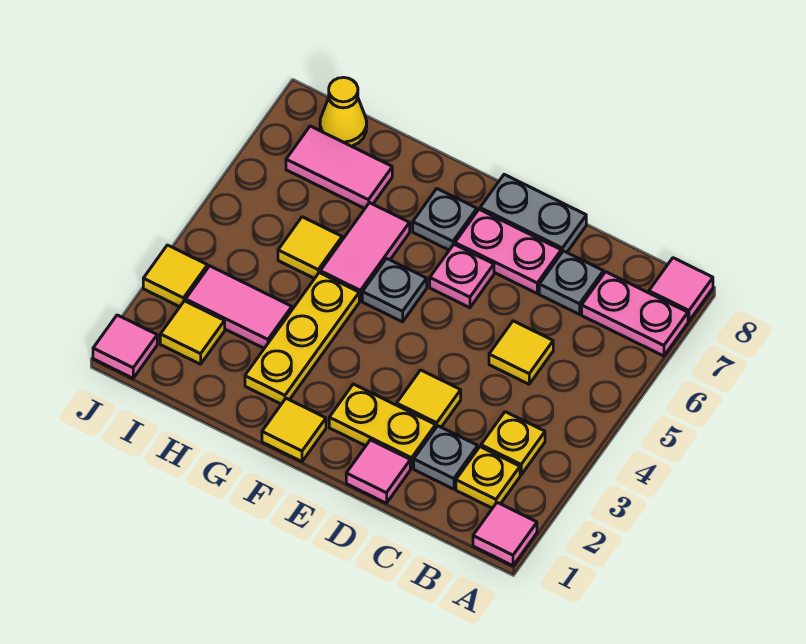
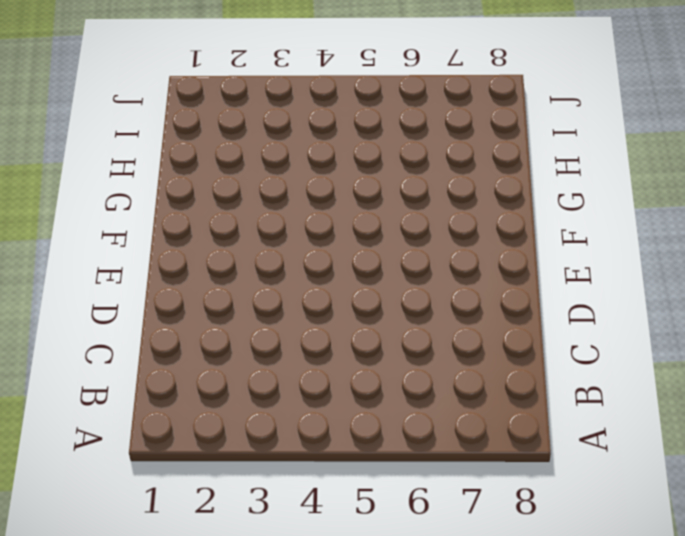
none -> pink 1x1 tile [473,503,537,566]
none -> pink 1x2 plate [582,272,688,356]
none -> pink 1x1 tile [649,258,713,321]

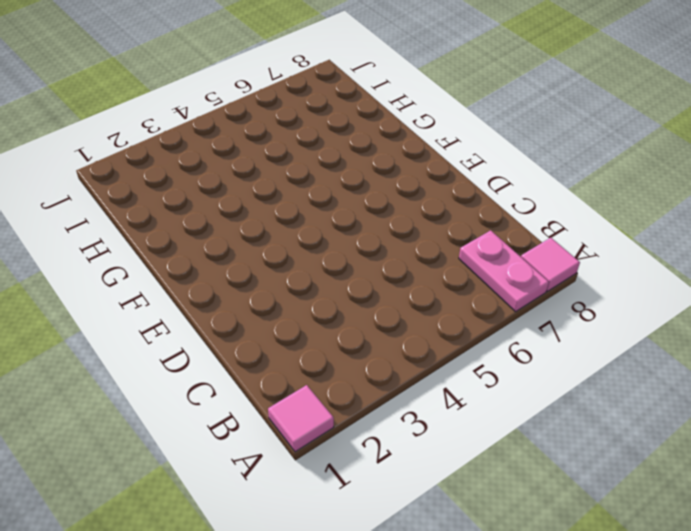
none -> yellow 1x1 plate [456,447,520,508]
none -> yellow 1x1 plate [481,412,545,475]
none -> grey 1x1 plate [414,426,478,489]

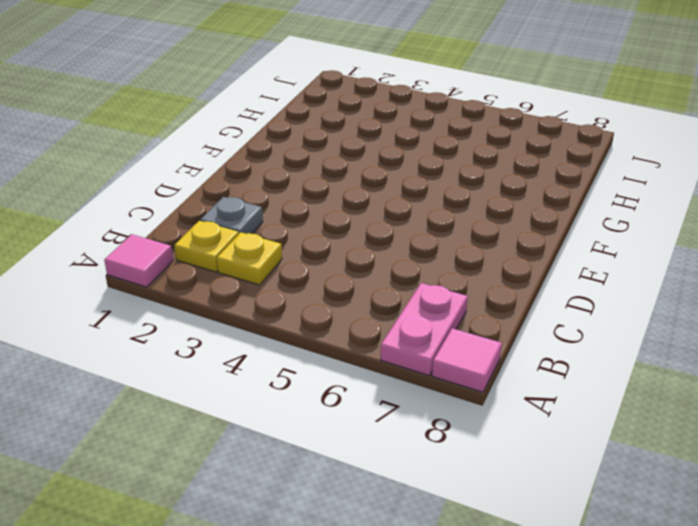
none -> yellow 1x1 tile [489,321,553,384]
none -> grey 1x1 plate [539,251,603,314]
none -> pink 1x1 tile [346,440,410,503]

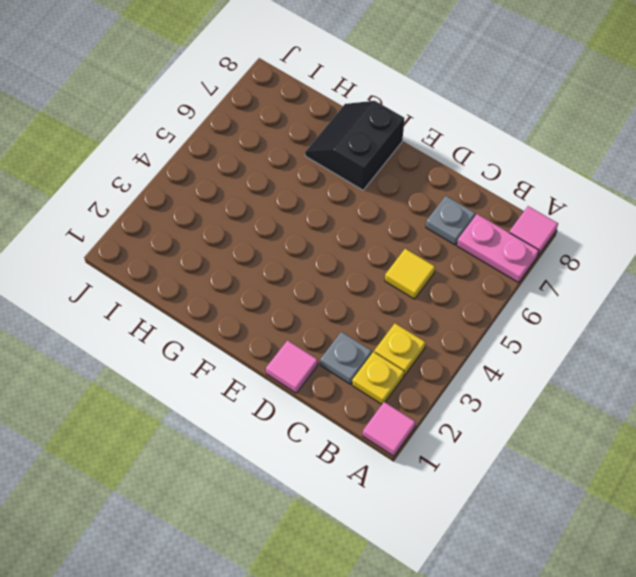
black 2x2 slope [305,101,404,190] -> grey 1x1 plate [413,189,477,250]
none -> yellow 1x2 plate [329,384,436,468]
none -> yellow 1x1 tile [397,370,461,427]
none -> pink 1x2 plate [455,209,561,293]

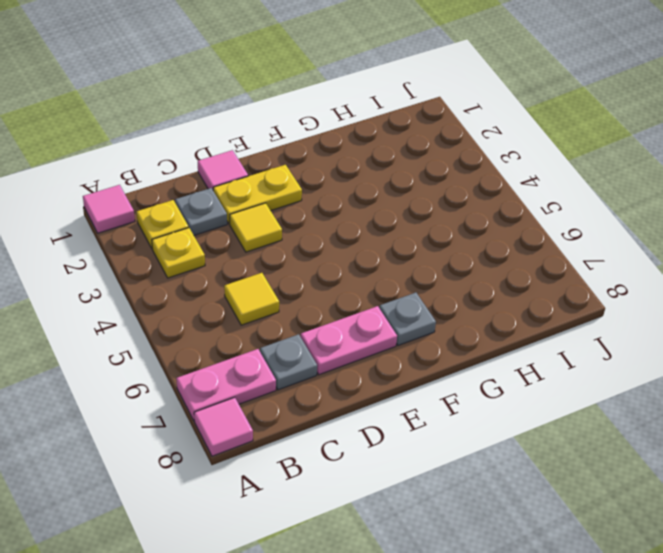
none -> grey 1x2 plate [480,174,586,253]
none -> pink 1x1 plate [430,245,494,308]
none -> yellow 1x1 tile [262,398,326,462]

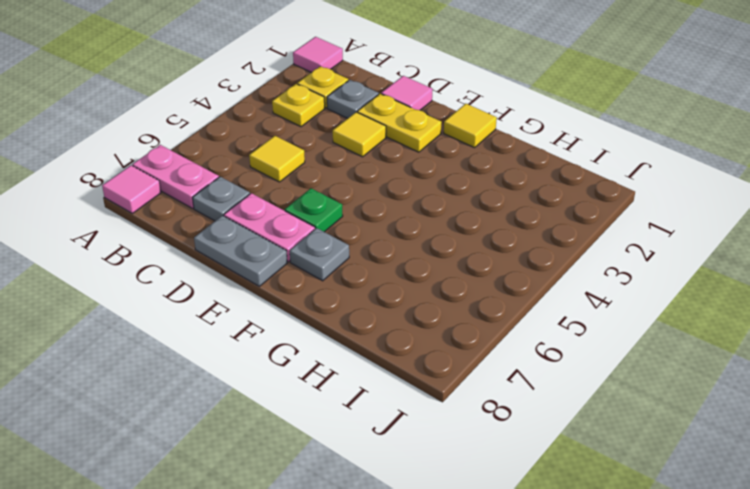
green 1x1 plate [285,188,343,232] -> pink 1x1 plate [430,245,494,308]
none -> grey 1x1 plate [362,258,427,322]
none -> yellow 1x3 plate [245,273,359,404]
none -> pink 1x2 tile [320,203,410,301]

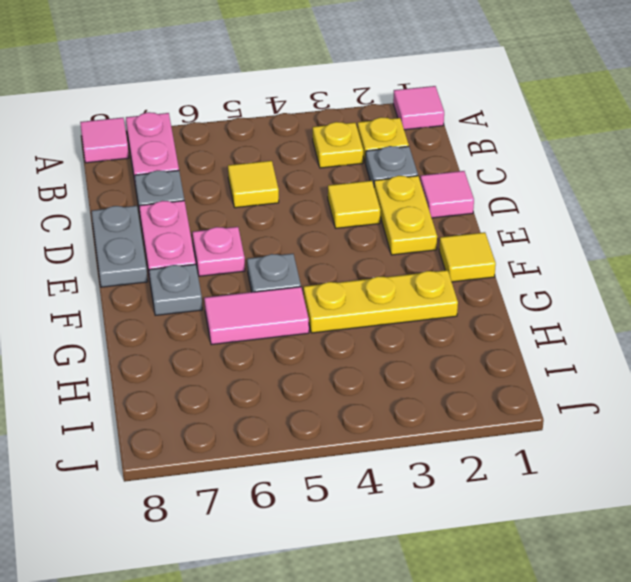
none -> pink 1x2 tile [186,266,292,348]
none -> yellow 1x1 tile [278,217,342,279]
none -> pink 1x2 tile [286,126,392,209]

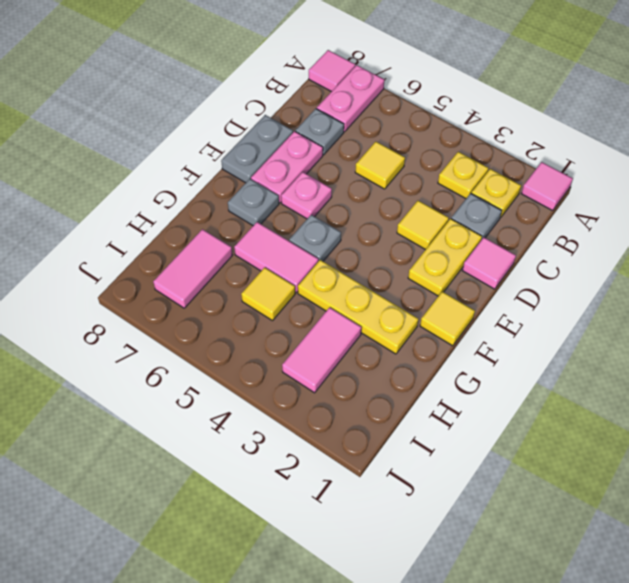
none -> yellow 1x1 tile [160,301,225,364]
none -> yellow 1x1 cone [320,77,367,146]
none -> pink 1x1 tile [93,315,157,378]

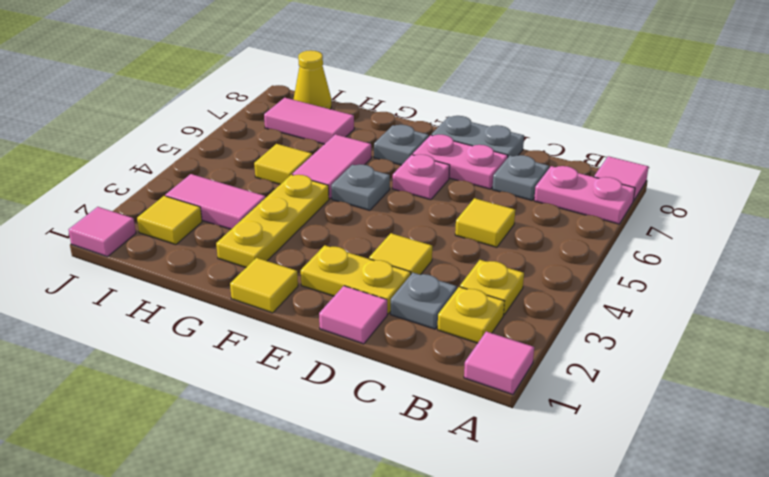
none -> yellow 1x1 tile [143,245,207,307]

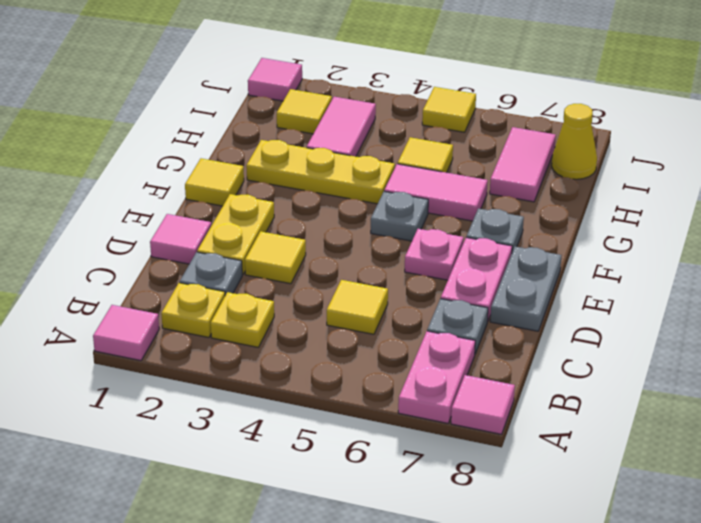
yellow 1x1 tile [422,87,476,132] -> yellow 1x1 tile moved to [143,245,207,307]

